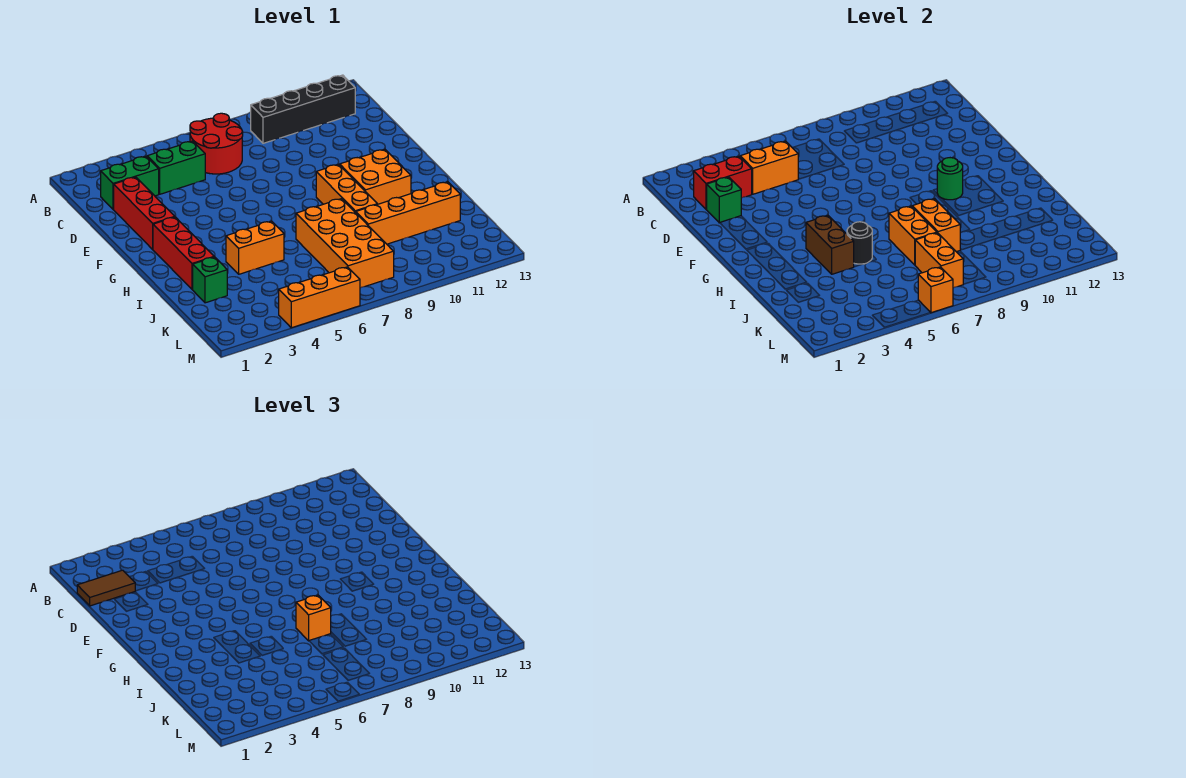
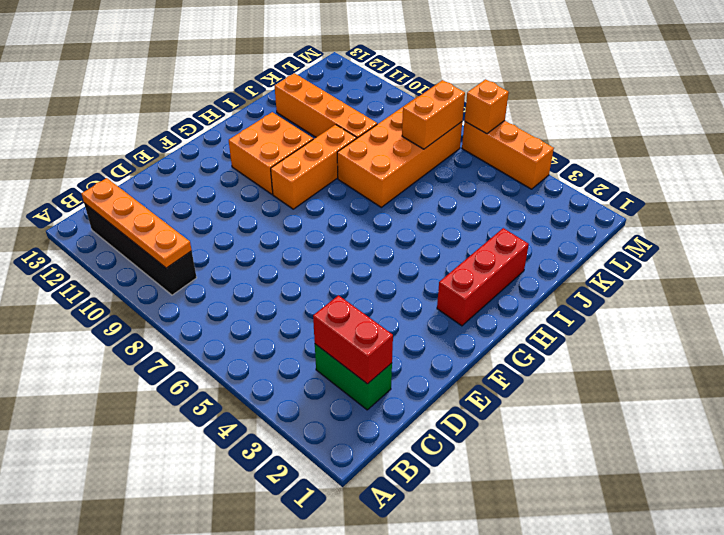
orange 1x4 plate [82,178,192,268] -> none
none -> red 2x2 round brick [190,113,243,174]
none -> green 1x2 brick [147,141,205,194]
none -> red 1x3 brick [114,177,175,249]

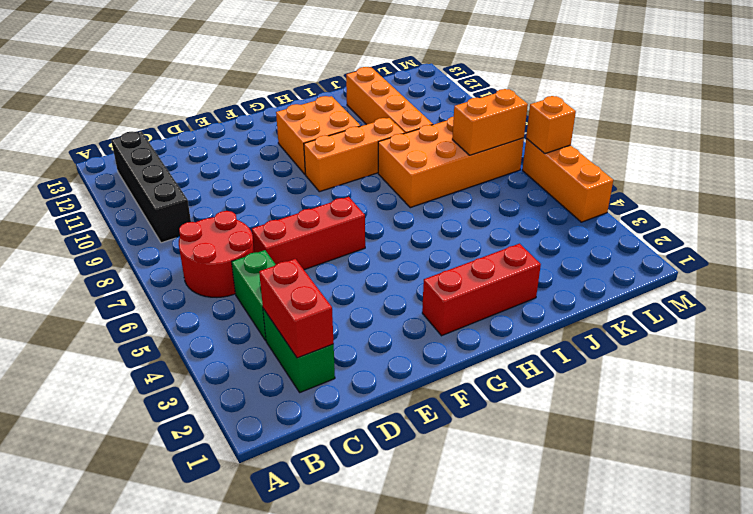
red 1x3 brick [252,197,365,270] -> red 1x3 brick moved to [114,177,175,249]
none -> orange 1x2 brick [226,221,284,274]
none -> green 1x1 brick [193,257,227,303]
none -> orange 1x2 brick [740,141,798,194]

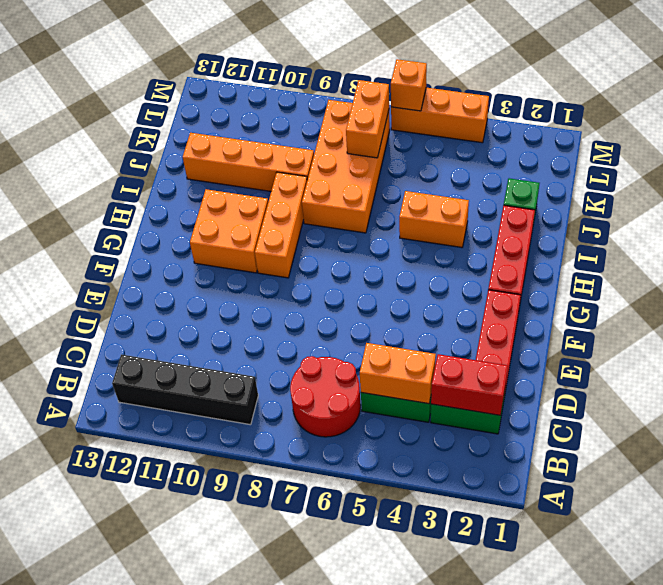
none -> green 1x1 brick [707,177,741,223]
none -> green 1x1 round brick [937,158,963,200]
none -> brown 1x2 brick [806,215,854,274]

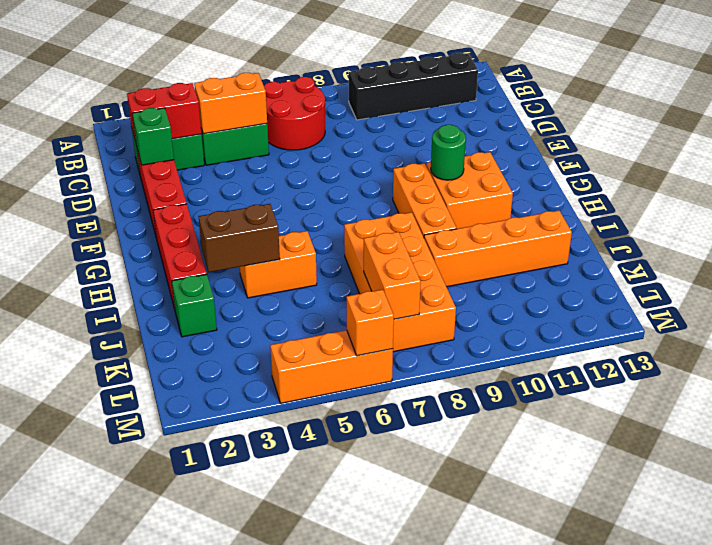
brown 1x2 brick [199,204,280,272] -> brown 1x2 brick turned to [806,215,854,274]
none -> black 1x1 round brick [847,222,872,264]
none -> orange 1x2 brick [889,206,937,265]
none -> orange 1x2 brick [912,199,961,252]

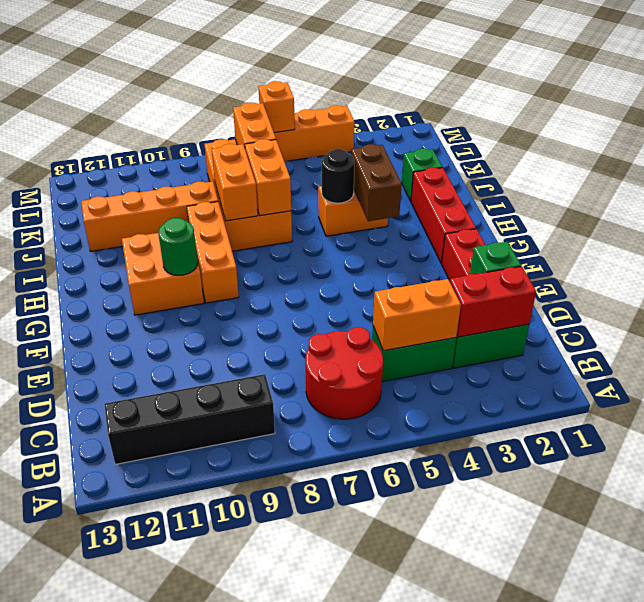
none -> brown 1x2 tile [77,570,135,606]
none -> orange 1x1 brick [296,595,331,641]

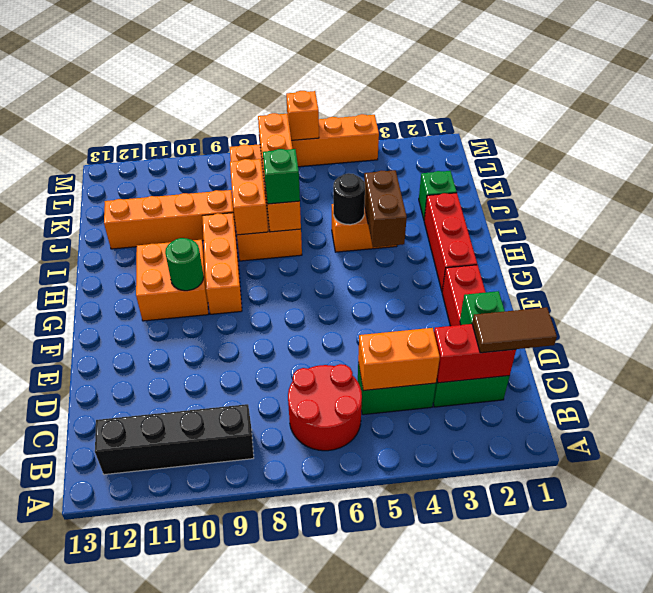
green 1x1 brick [263,149,300,204] -> orange 1x1 brick [296,595,331,641]

